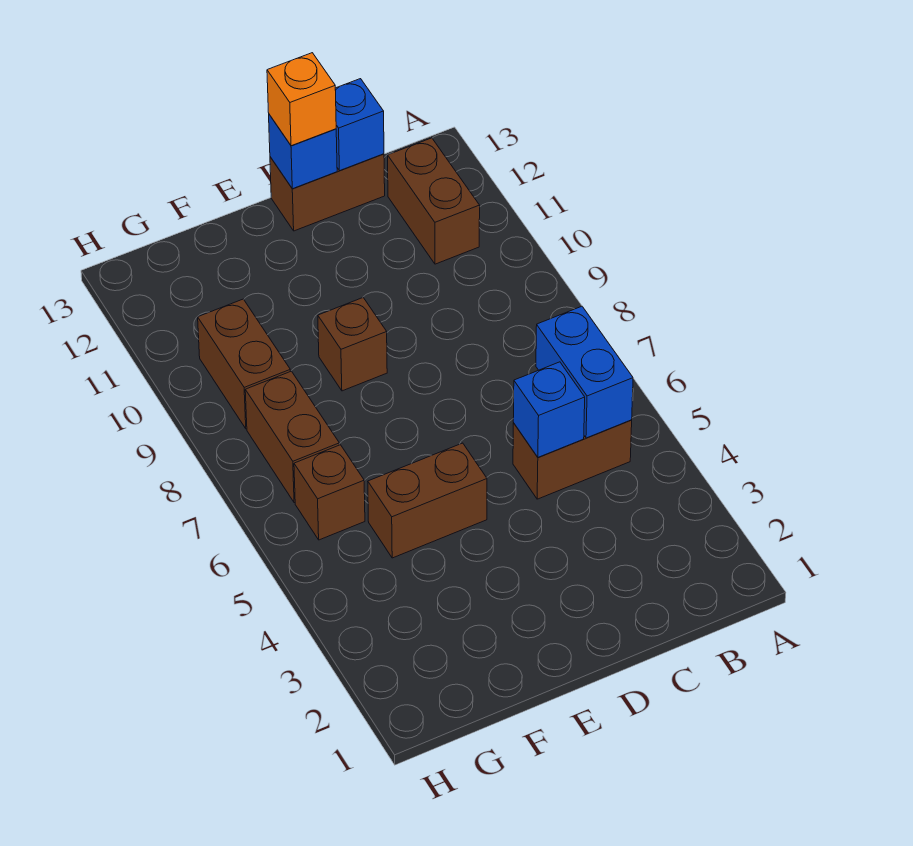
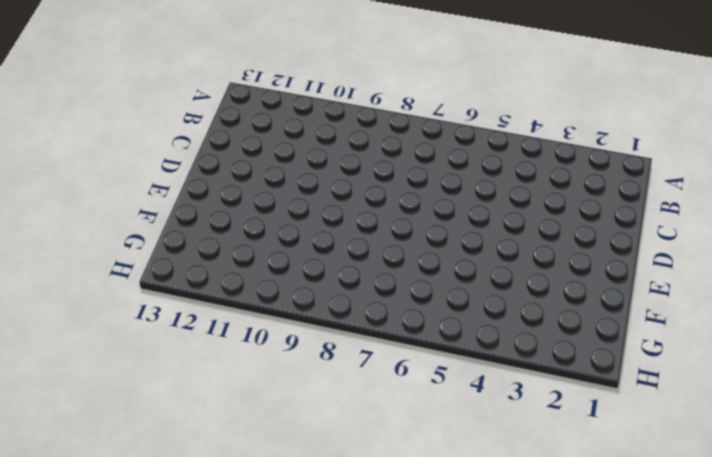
none -> brown 1x2 brick [513,420,632,499]
none -> brown 1x2 brick [388,138,480,264]
none -> brown 1x2 brick [270,154,385,231]

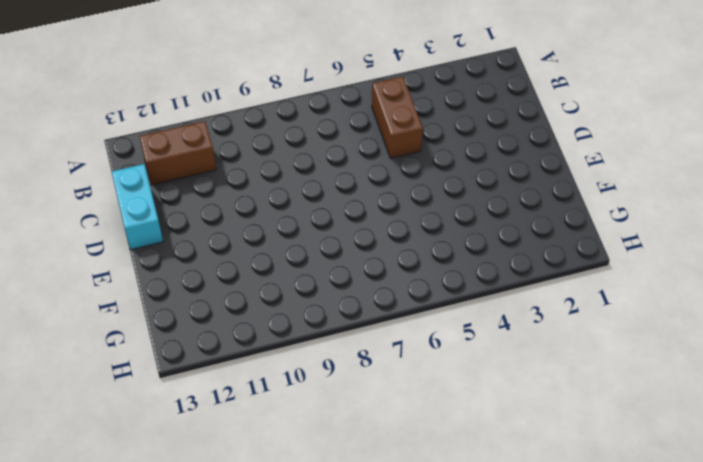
cyan 1x2 brick [112,164,163,250] -> brown 1x2 brick [270,154,385,231]
none -> brown 1x2 brick [368,443,487,558]
none -> brown 1x1 brick [318,298,387,391]
none -> brown 1x1 brick [294,445,365,540]

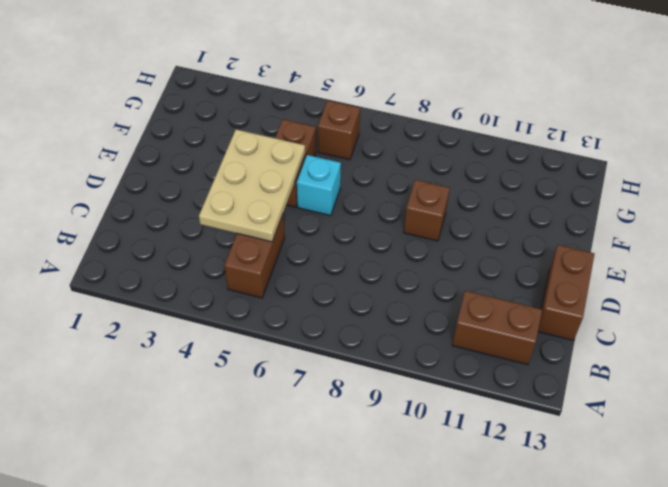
tan 2x3 plate [199,130,305,242] -> blue 1x1 brick [513,362,585,458]
cyan 1x1 brick [297,155,341,216] -> none
none -> brown 1x2 brick [245,371,339,503]
none -> brown 1x2 brick [198,299,290,429]
none -> blue 1x2 brick [536,306,633,438]

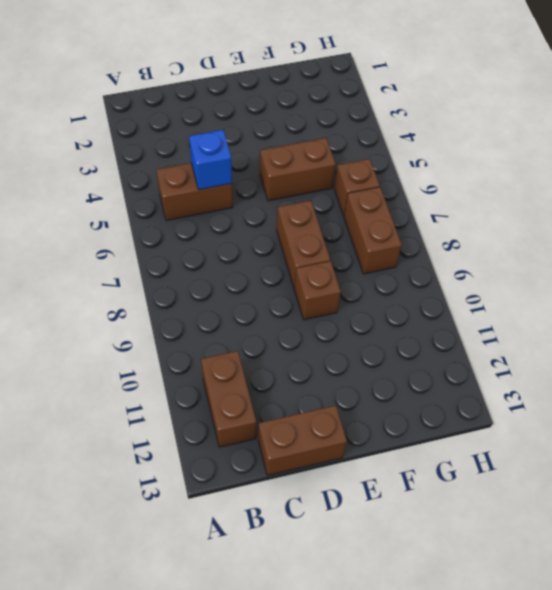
brown 1x2 brick [277,201,330,288] -> brown 1x2 brick moved to [198,299,290,429]
none -> blue 1x2 brick [536,306,633,438]
none -> blue 1x1 brick [335,79,384,171]
none -> blue 1x1 brick [269,115,337,189]

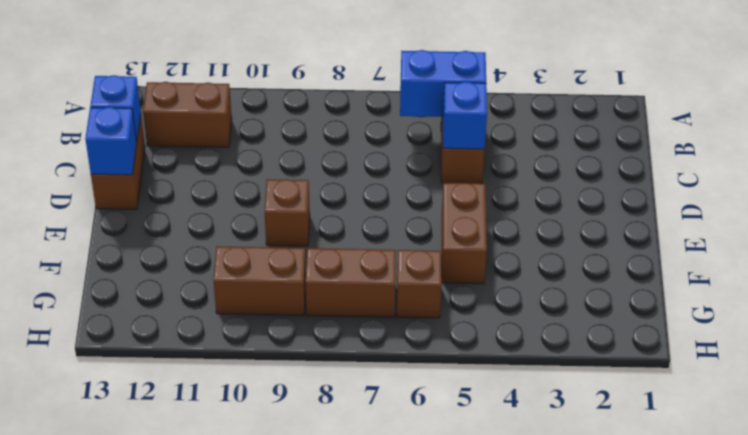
none -> orange 1x1 brick [267,53,336,146]

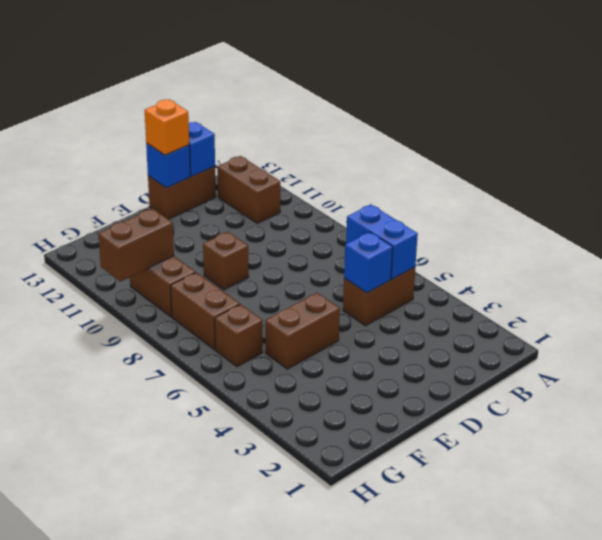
brown 1x2 brick [98,209,174,282] -> none

